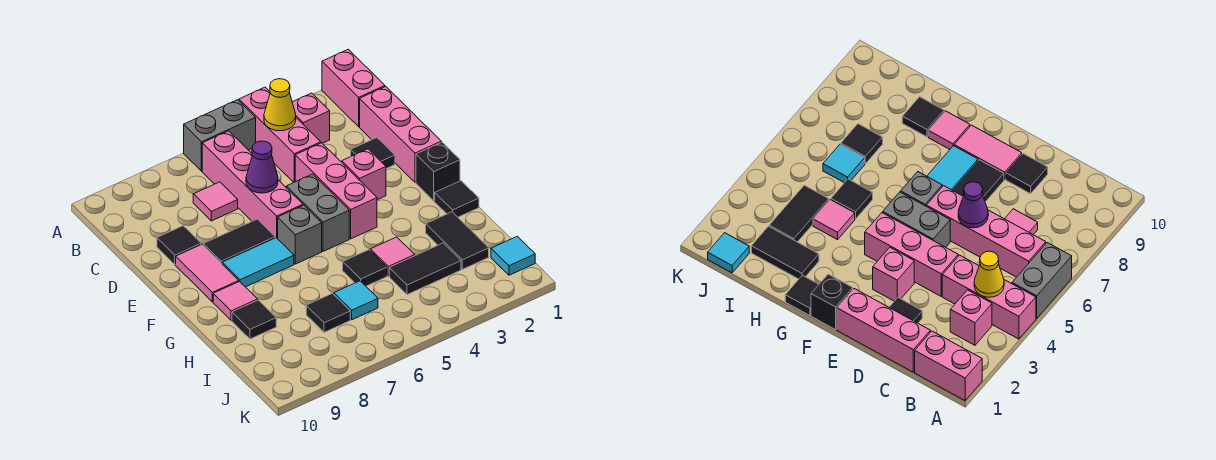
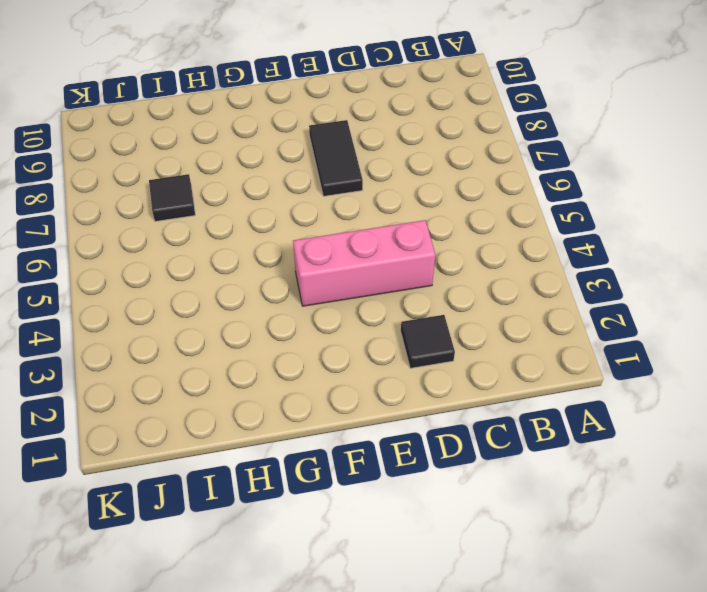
none -> pink 1x2 brick [322,49,385,127]
none -> pink 1x3 brick [239,87,321,182]
none -> grey 1x2 brick [184,100,256,171]

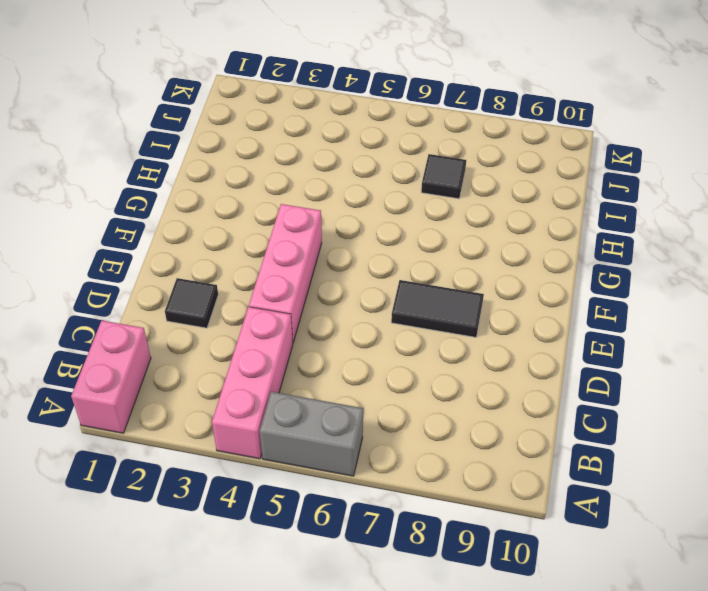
none -> pink 1x1 brick [292,93,330,143]
none -> pink 1x4 brick [202,131,303,239]
none -> pink 1x3 brick [360,87,441,182]

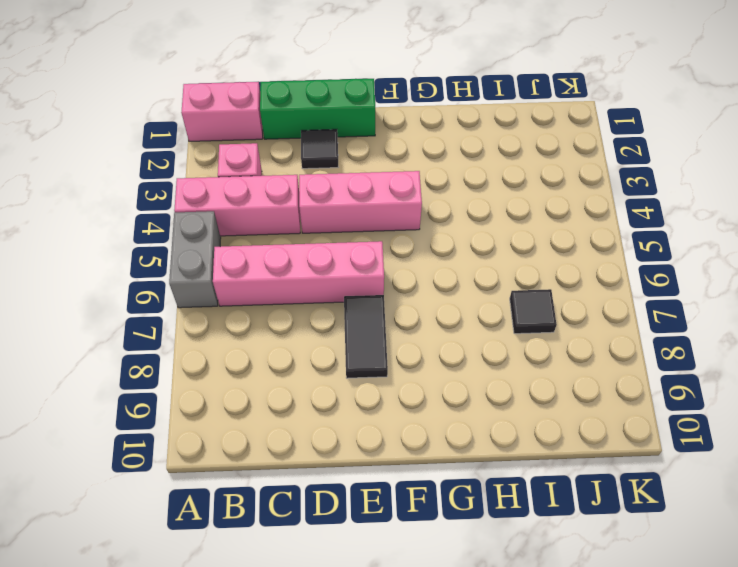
green 1x3 brick [260,79,375,139] -> pink 1x3 brick [360,87,441,182]
none -> pink 1x1 tile [193,182,238,221]
none -> black 1x1 tile [157,226,201,265]
none -> pink 1x1 brick [342,149,386,200]

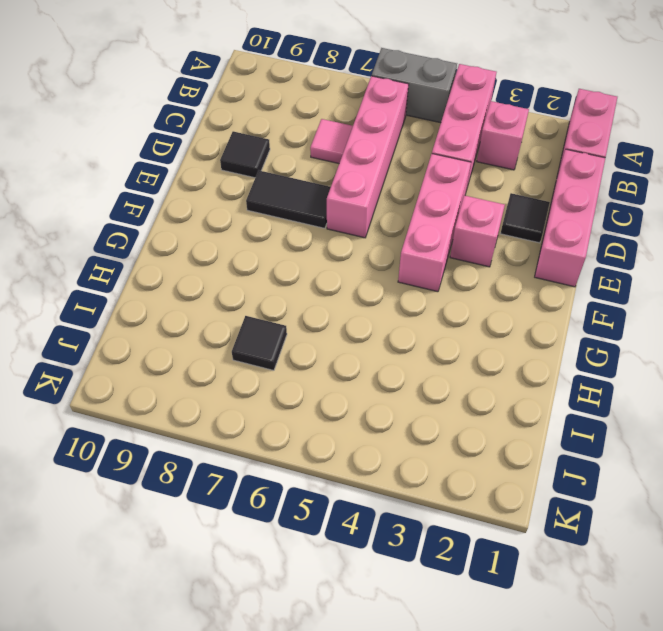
none -> grey 1x2 brick [286,174,349,251]
none -> pink 1x2 tile [176,244,239,302]
none -> black 1x1 brick [416,142,460,201]

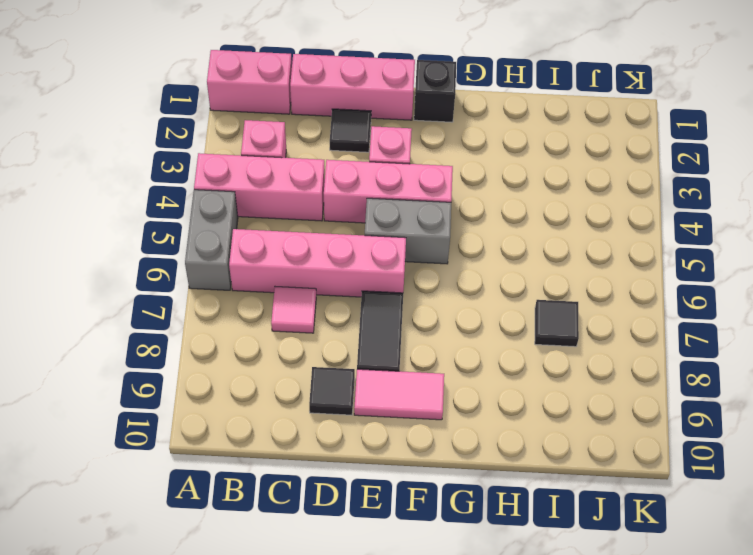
none -> grey 1x1 brick [278,205,322,264]
none -> cyan 1x2 tile [222,238,294,287]
none -> black 1x1 tile [435,181,479,217]

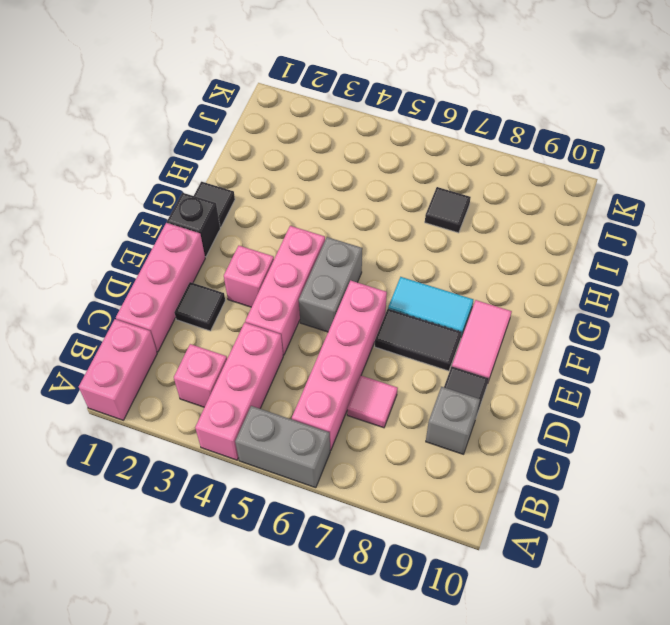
grey 1x1 brick [426,387,480,454] -> grey 1x1 brick moved to [278,205,322,264]
none -> pink 1x1 tile [213,282,258,320]
none -> black 1x2 tile [426,212,489,269]
none -> pink 1x1 tile [370,237,415,276]

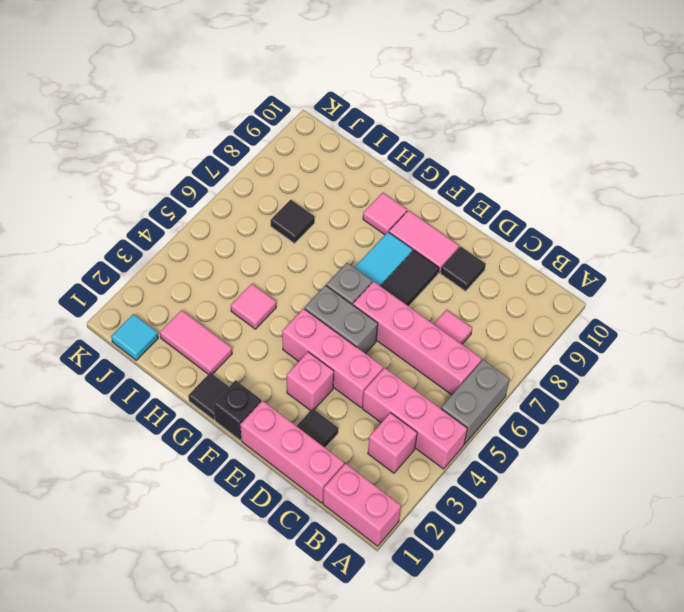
pink 1x2 tile [160,310,232,374] -> black 1x2 tile [426,212,489,269]
none -> black 1x1 tile [343,250,387,286]
none -> black 1x1 tile [232,300,276,339]
none -> black 1x2 tile [389,243,461,295]

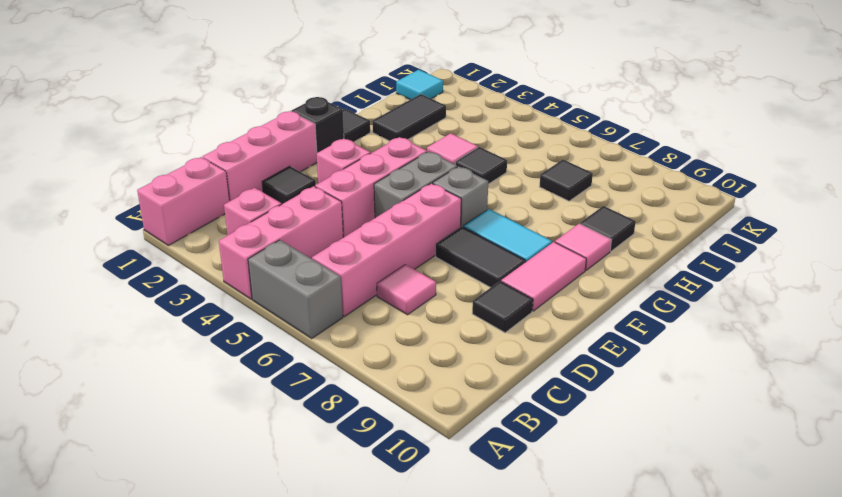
none -> black 1x2 tile [389,243,461,295]
none -> cyan 1x1 tile [334,281,378,320]
none -> yellow 1x1 cone [264,79,296,131]

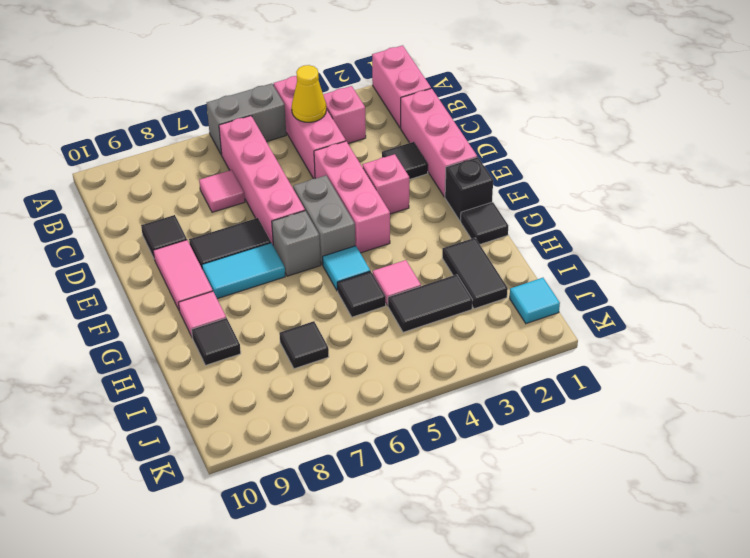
cyan 1x1 tile [323,246,370,290] -> cyan 1x1 tile moved to [334,281,378,320]
none -> purple 1x1 cone [246,141,278,193]

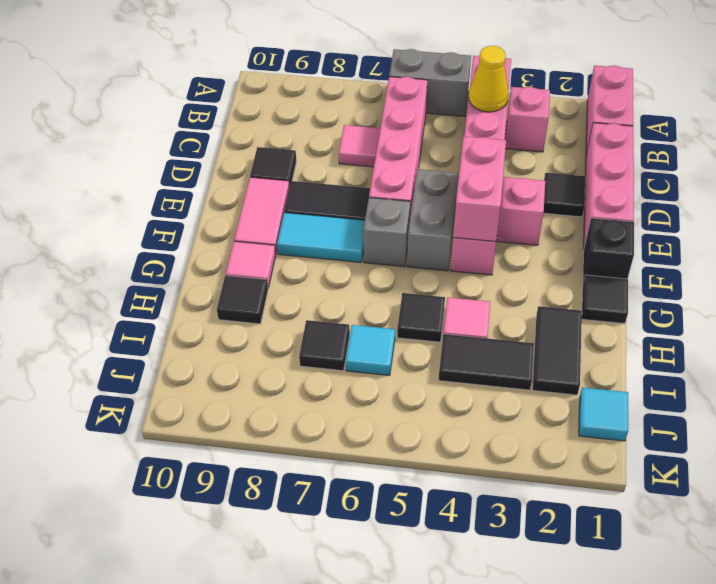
pink 1x2 brick [453,137,506,242] -> none
none -> purple 1x1 cone [246,141,278,193]

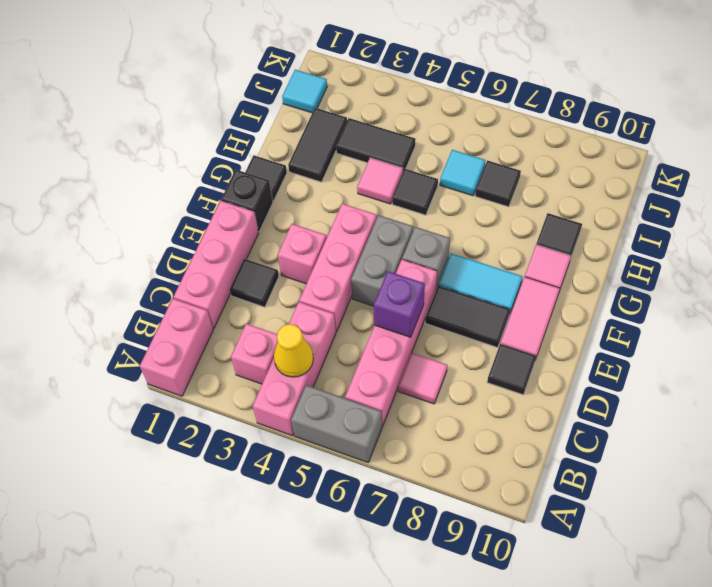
purple 1x1 brick [374,271,425,337] -> purple 1x1 cone [246,141,278,193]

